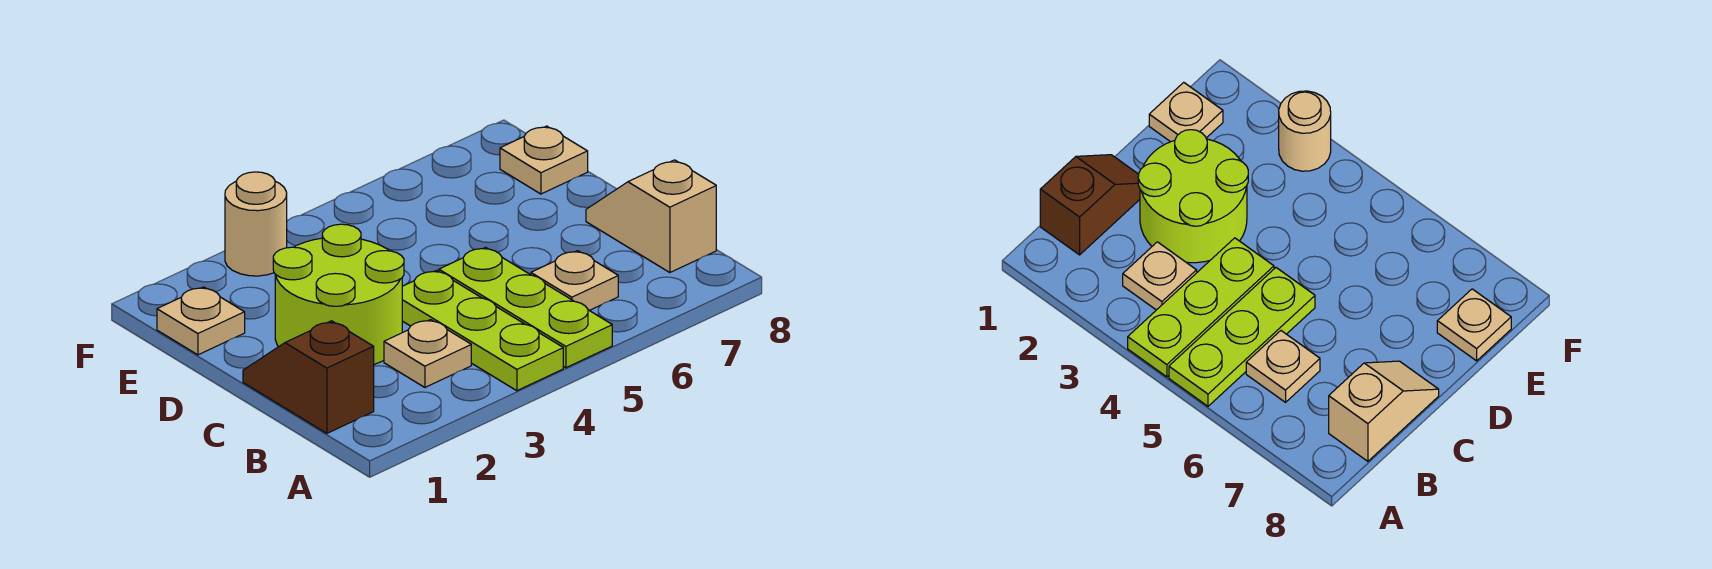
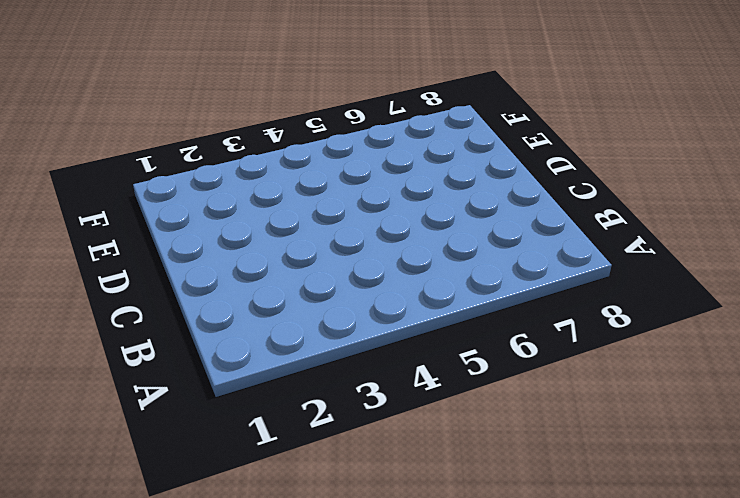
none -> lime 1x3 plate [402,270,563,391]
none -> lime 1x3 plate [439,247,612,368]

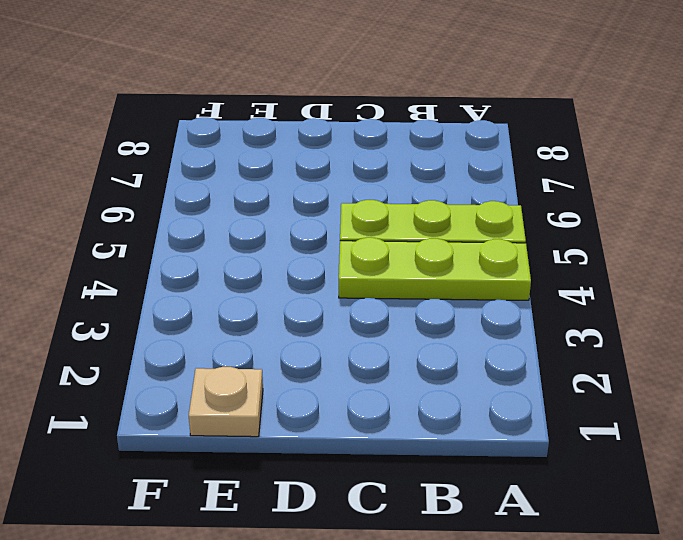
none -> brown 1x2 slope [243,321,374,433]
none -> tan 1x1 plate [384,320,471,387]

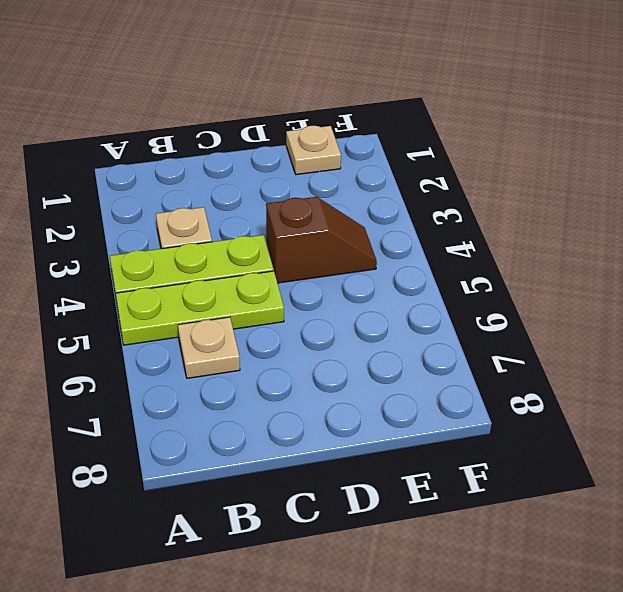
brown 1x2 slope [266,197,377,283] -> brown 1x2 slope moved to [243,321,374,433]
none -> tan 1x2 slope [586,160,716,273]
none -> lime 2x2 round brick [273,224,404,364]

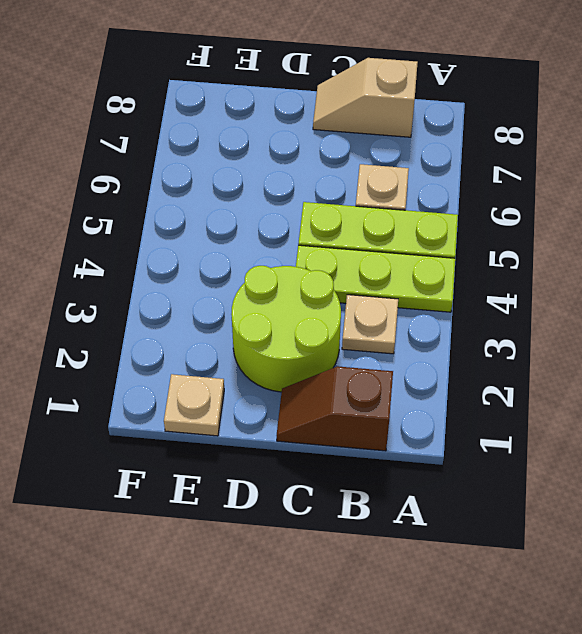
none -> tan 1x1 plate [500,126,588,194]
none -> tan 1x1 round brick [225,172,287,276]

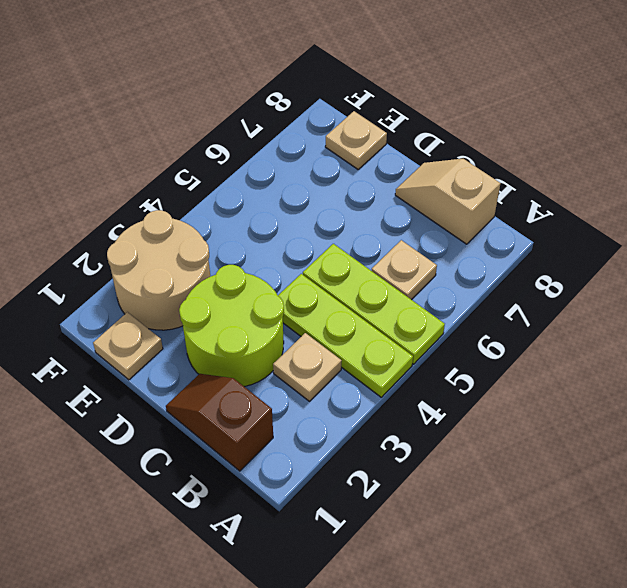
tan 2x2 round brick [107,210,210,330] -> tan 1x1 round brick [225,172,287,276]

